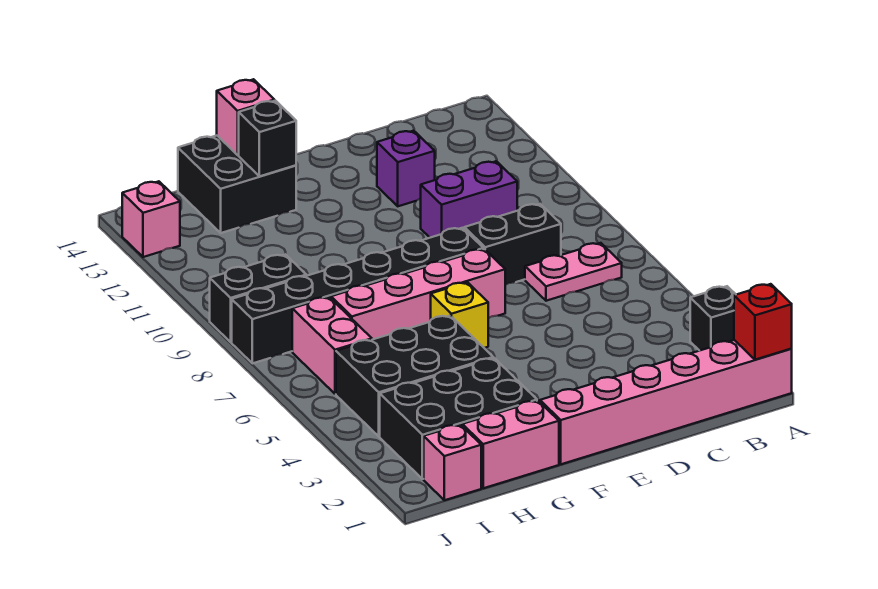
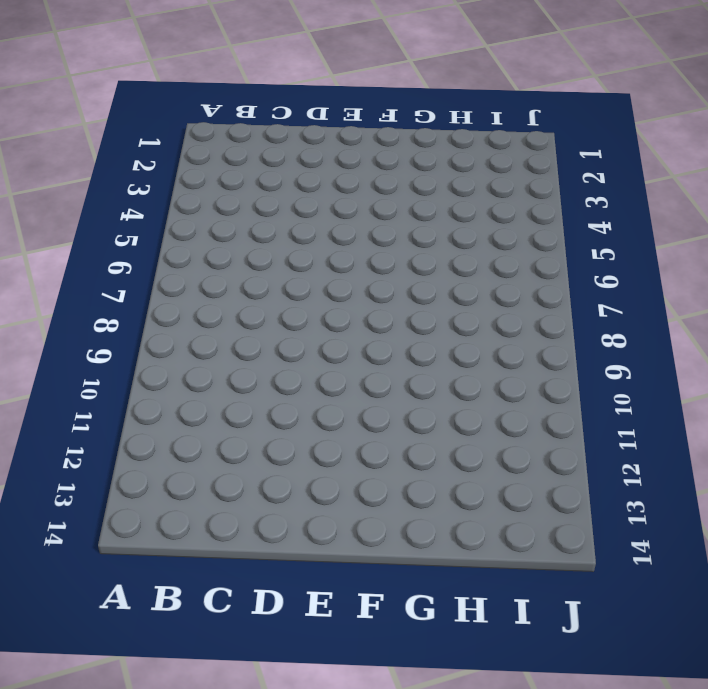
none -> pink 1x6 brick [540,340,792,464]
none -> black 1x1 brick [690,286,736,351]
none -> pink 1x2 plate [525,243,622,301]

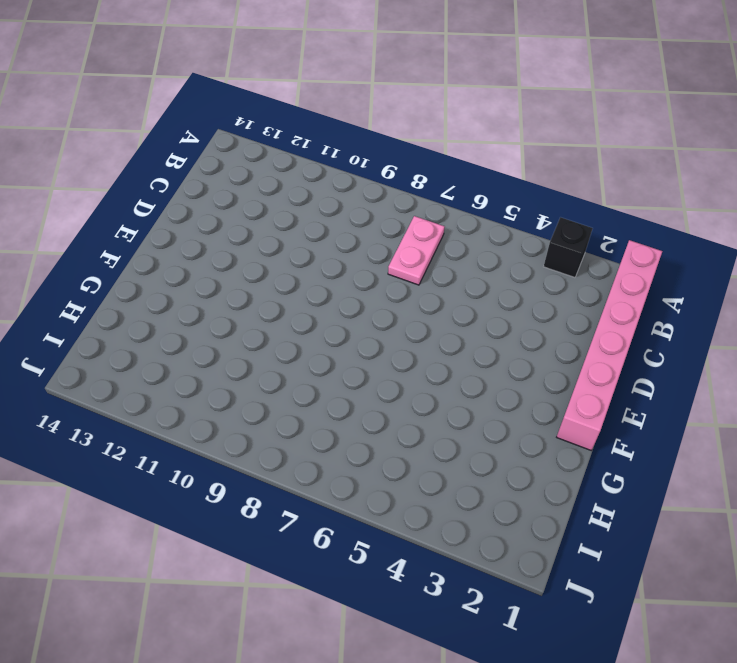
none -> black 1x2 brick [464,204,561,285]
none -> purple 1x2 brick [421,161,517,238]
none -> purple 1x1 brick [377,131,435,206]

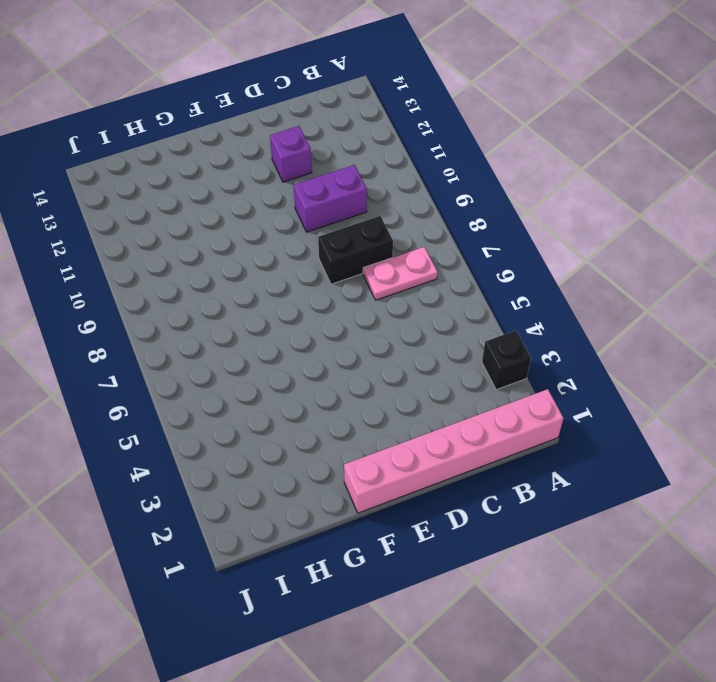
none -> pink 1x4 brick [331,249,505,340]
none -> black 1x6 brick [232,228,483,363]
none -> yellow 1x1 brick [431,282,488,348]

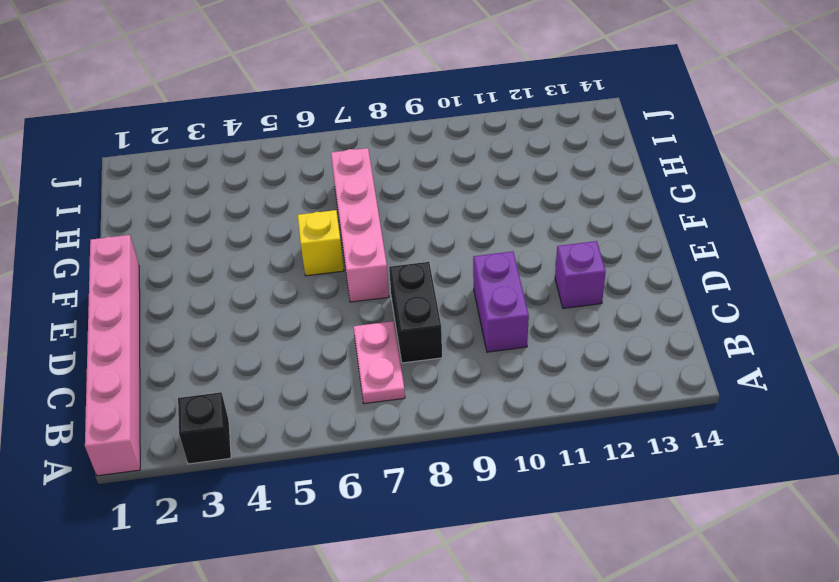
none -> black 1x6 brick [232,228,483,363]
none -> pink 1x2 brick [462,401,559,488]
none -> black 2x3 brick [380,358,537,479]

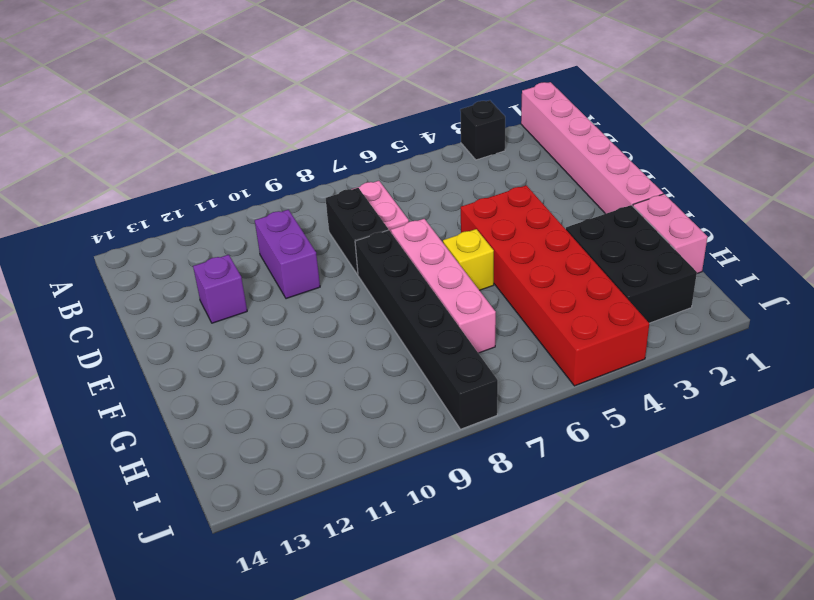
red 2x6 brick [461,185,649,386] -> black 2x3 brick [336,316,493,436]
none -> black 2x2 brick [178,136,296,233]
none -> pink 1x1 brick [424,425,481,500]
none -> pink 1x2 brick [292,297,372,394]

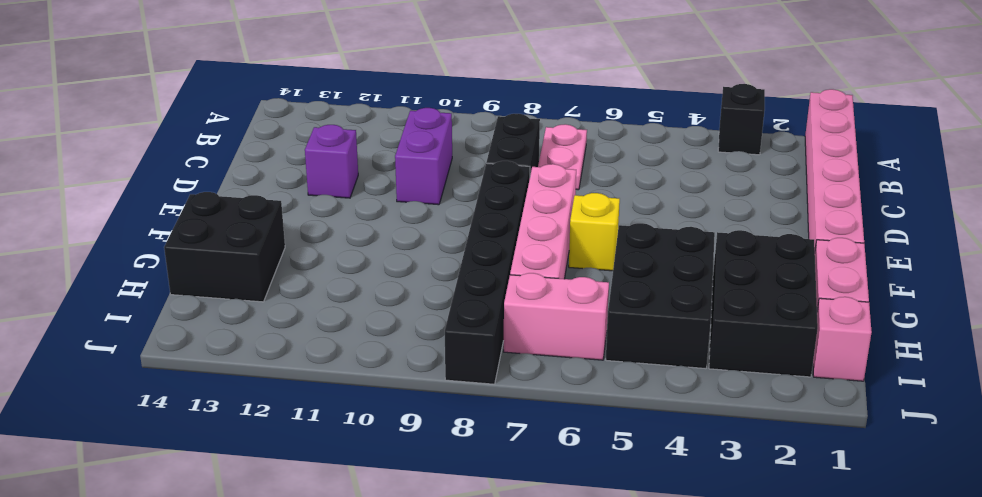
none -> black 1x2 brick [210,254,306,342]
none -> pink 1x1 brick [122,181,180,257]
none -> red 1x1 brick [734,284,792,360]

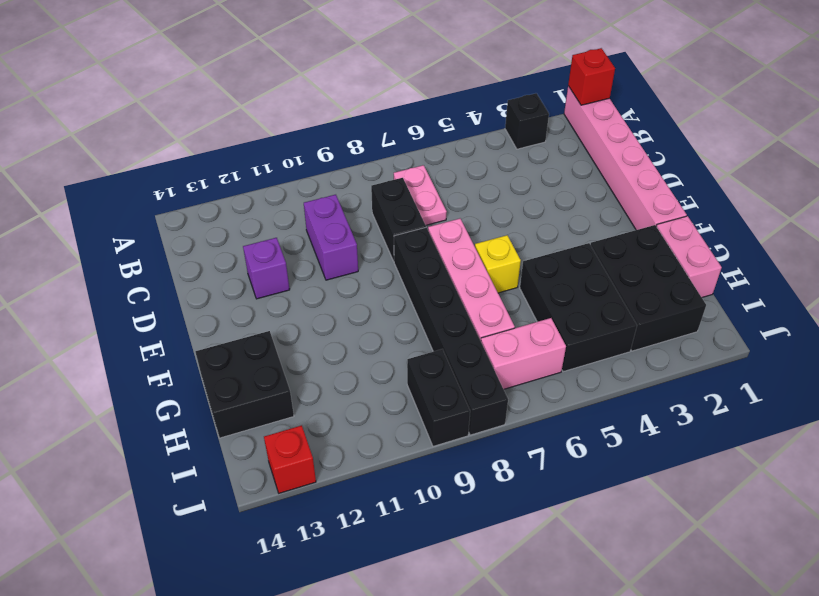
red 1x1 brick [264,425,316,493] -> pink 1x1 brick [122,181,180,257]
none -> pink 1x1 brick [424,425,481,500]
none -> black 1x1 brick [239,101,296,176]
none -> pink 1x1 brick [217,79,275,155]

